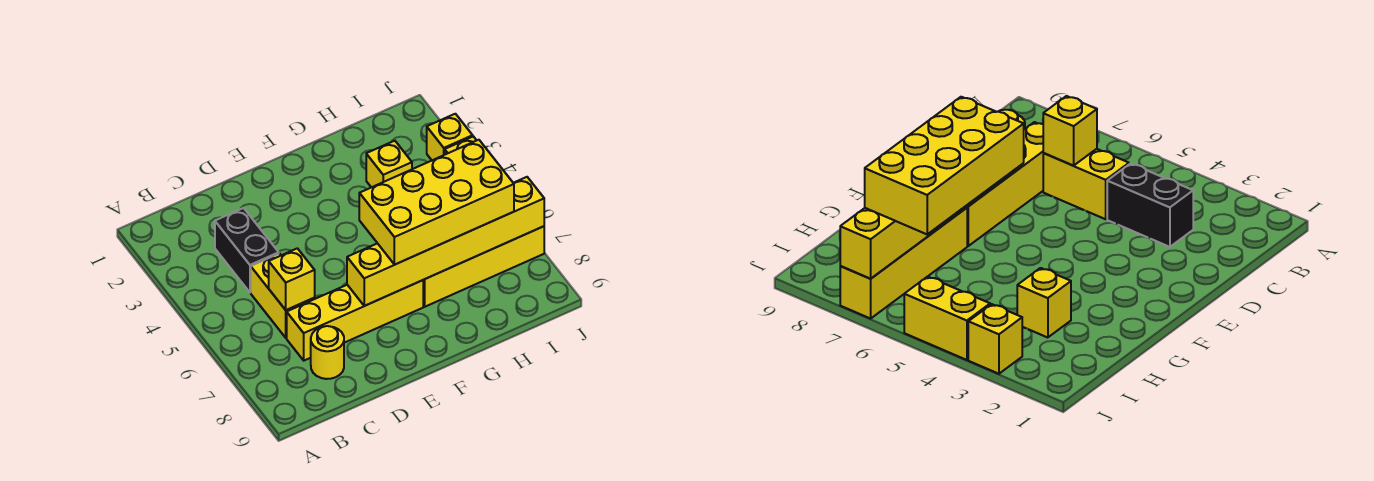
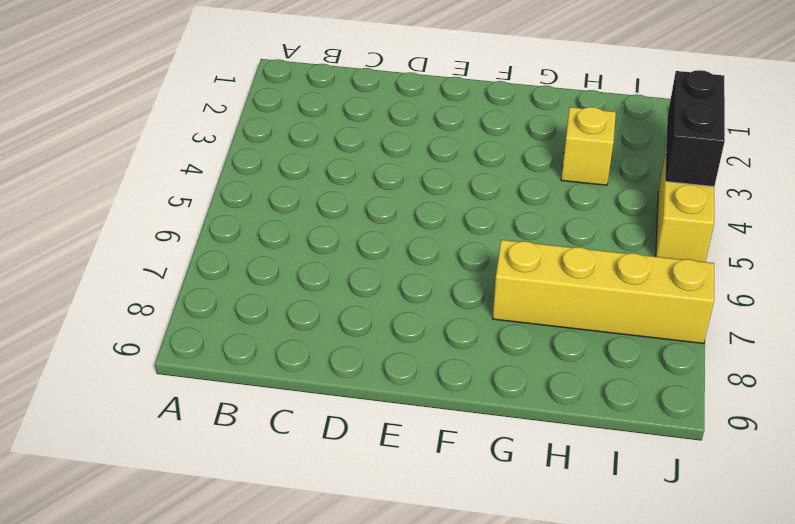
black 1x2 brick [665,70,725,187] -> black 1x2 brick moved to [215,208,279,292]
none -> yellow 1x2 brick [251,254,315,338]
none -> yellow 1x4 brick [287,280,423,361]

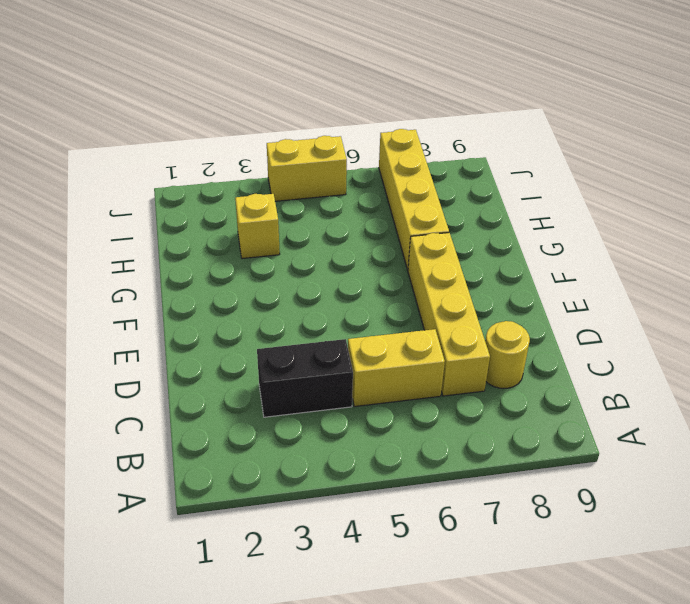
none -> yellow 1x1 brick [427,114,473,160]
none -> yellow 1x1 brick [269,248,315,310]

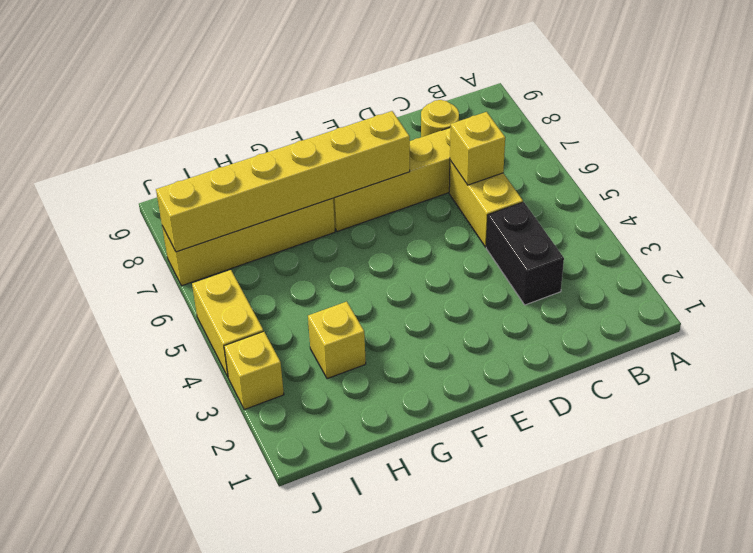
none -> yellow 2x4 brick [359,140,514,265]

